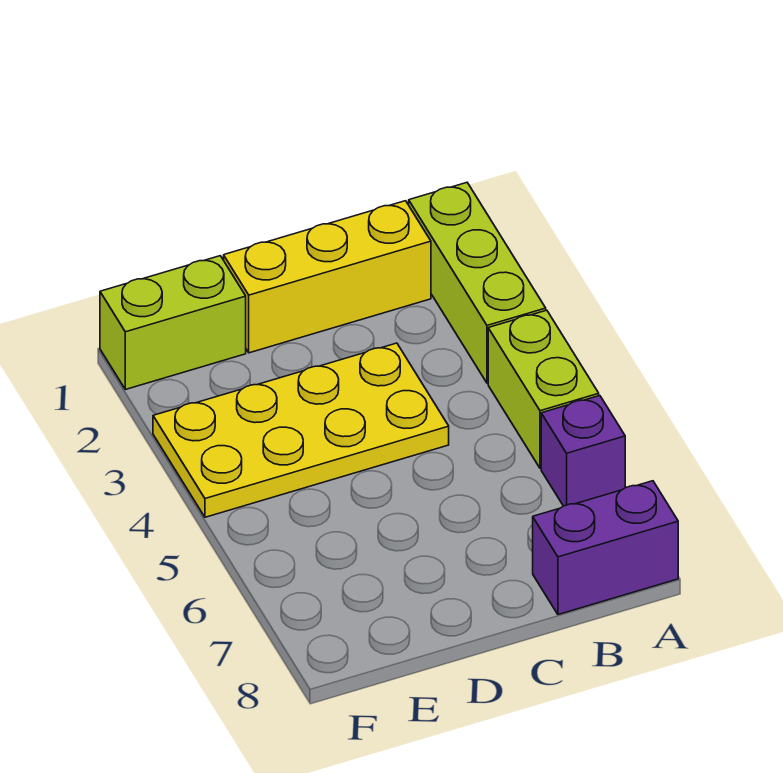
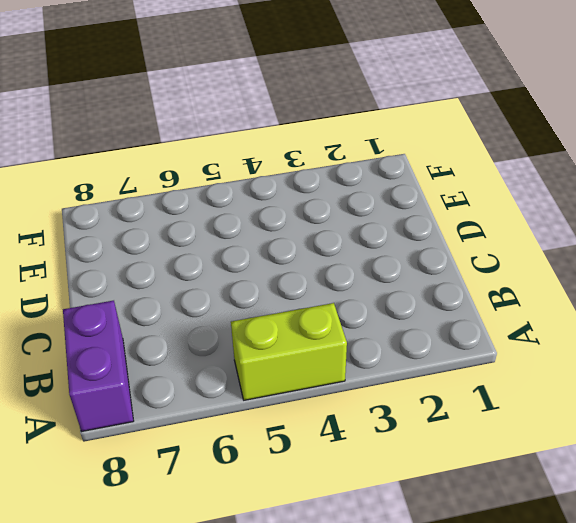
none -> lime 1x3 brick [409,183,546,383]
none -> purple 1x1 brick [541,396,625,506]

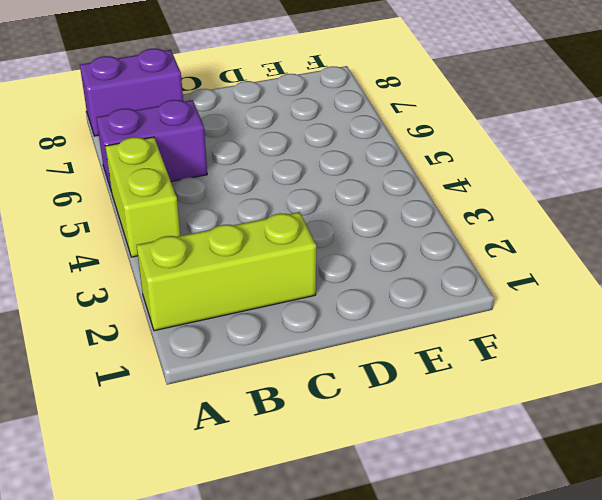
lime 1x3 brick [137,212,316,331] -> lime 1x3 brick turned to [409,183,546,383]
purple 1x2 brick [96,100,207,192] -> purple 1x1 brick [541,396,625,506]
none -> yellow 1x3 brick [224,201,431,353]
none -> yellow 2x4 plate [153,343,449,517]

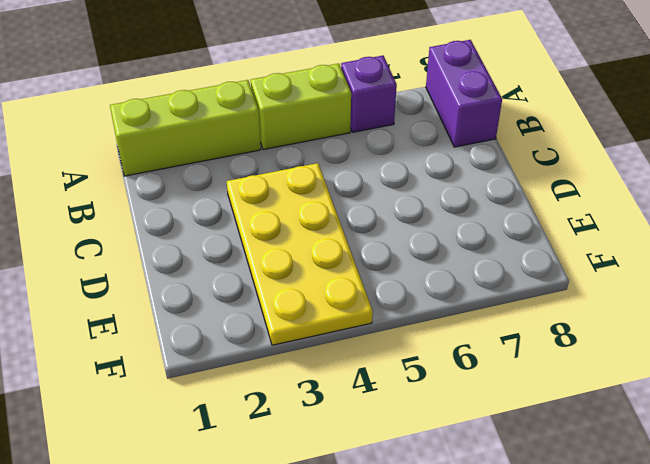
none -> yellow 1x3 brick [224,201,431,353]
none -> lime 1x2 brick [100,256,246,389]

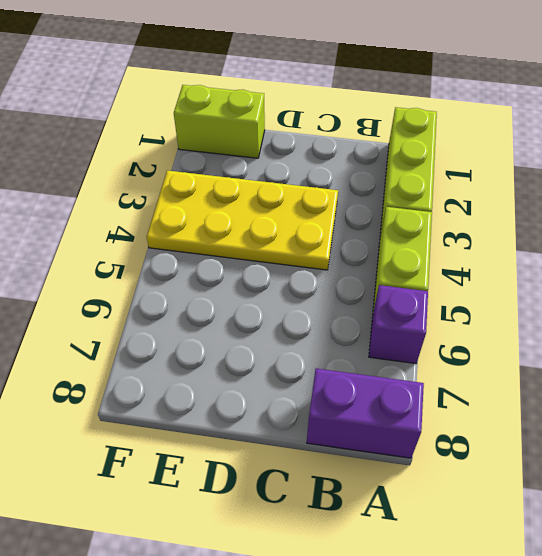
none -> yellow 1x3 brick [224,201,431,353]

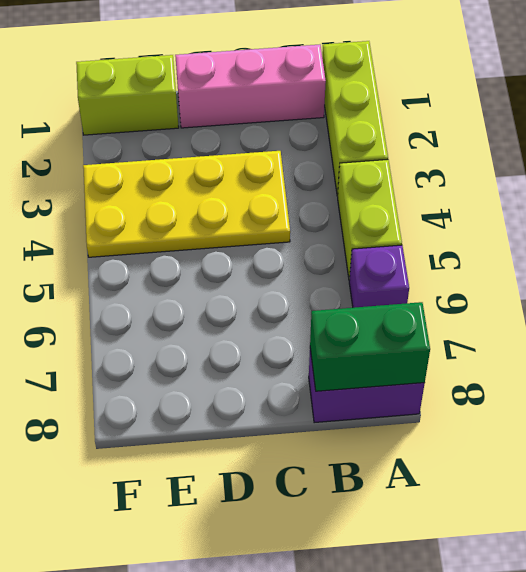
green 1x2 brick [310,302,430,391] -> none
pink 1x3 brick [175,45,326,128] -> yellow 1x3 brick [224,201,431,353]

